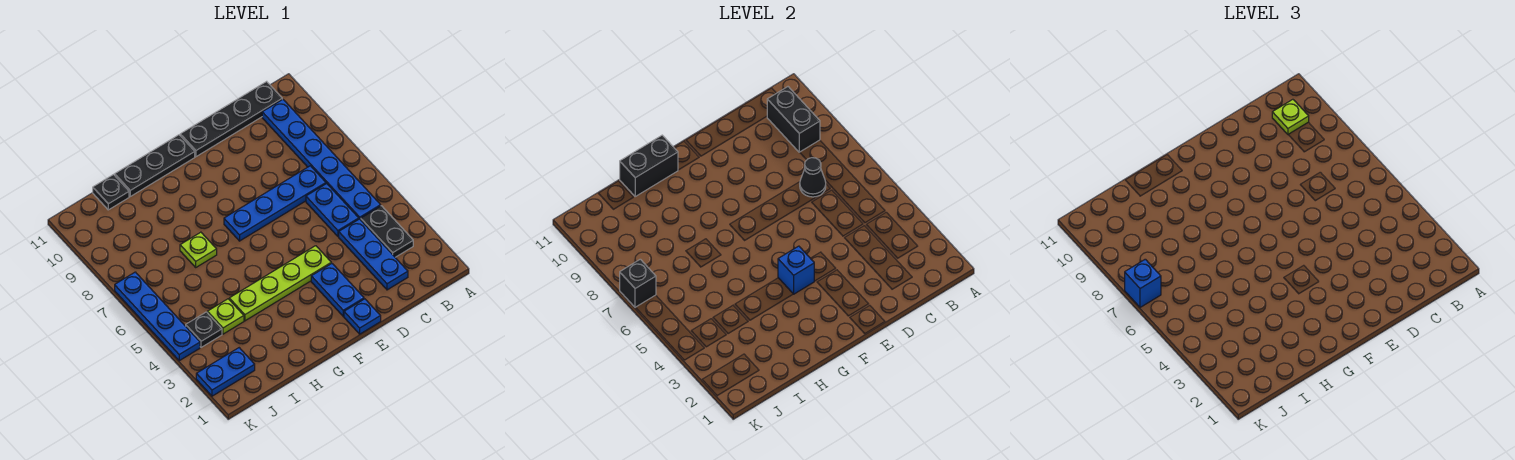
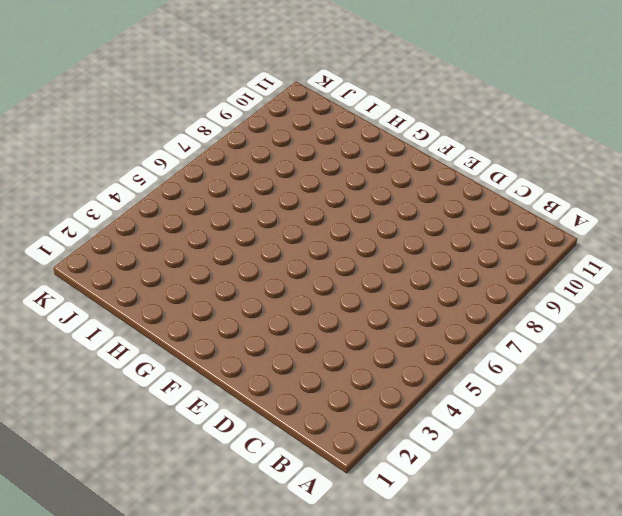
none -> black 1x2 plate [361,206,413,257]
none -> blue 1x6 plate [262,99,381,220]
none -> black 1x4 plate [180,81,282,157]

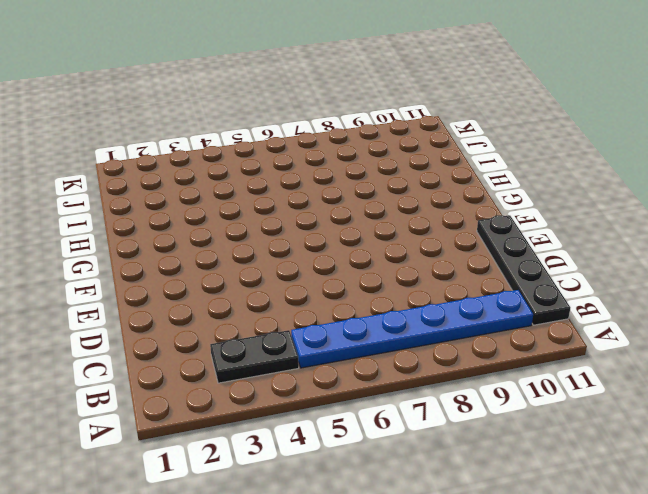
none -> blue 1x3 plate [339,219,408,290]
none -> blue 1x2 plate [306,184,359,237]
none -> blue 1x4 plate [224,166,326,241]

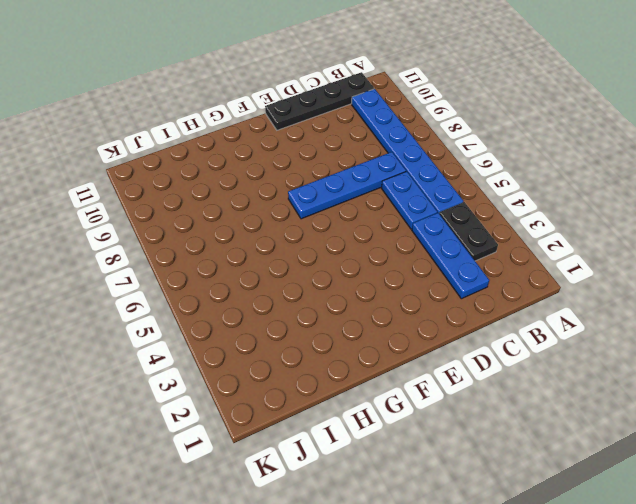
none -> blue 1x1 plate [344,299,381,334]
none -> blue 1x2 plate [311,263,364,316]
none -> lime 1x4 plate [229,246,331,321]

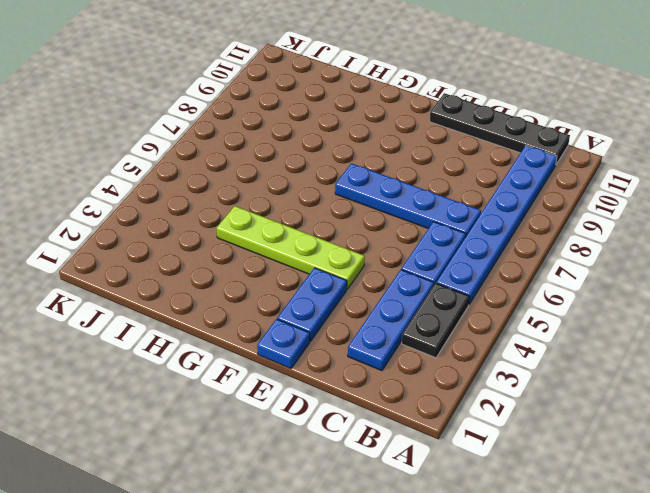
none -> black 1x3 plate [115,135,195,196]
none -> lime 1x1 plate [180,232,217,267]
none -> lime 1x1 plate [207,299,244,334]

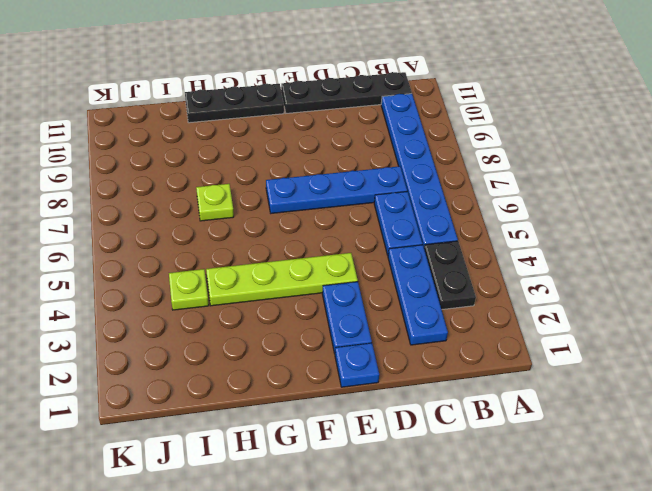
none -> black 1x1 plate [93,175,129,210]
none -> blue 1x2 plate [196,348,255,396]
none -> black 1x1 plate [186,312,222,347]

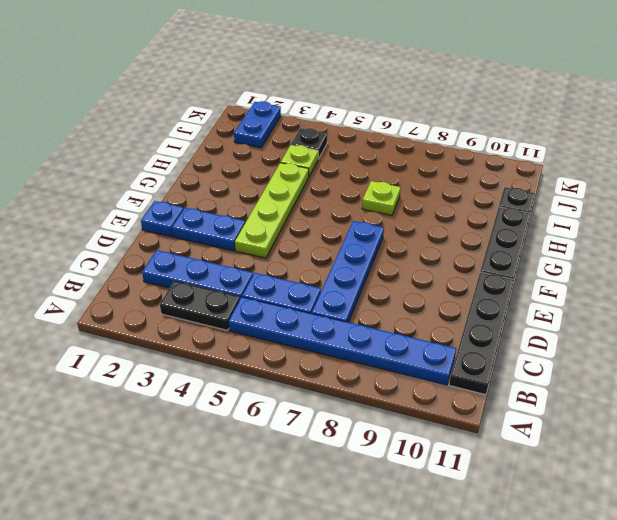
none -> blue 1x4 plate [115,272,200,361]
none -> black 1x2 brick [767,87,820,152]
none -> black 1x1 cone [800,158,826,197]

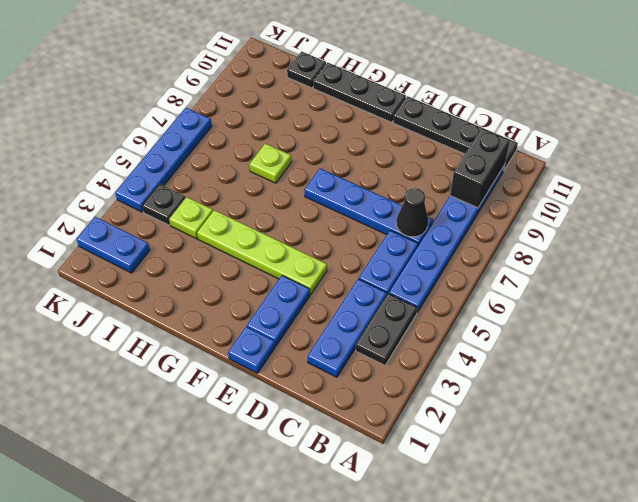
none -> blue 1x1 brick [778,246,814,294]
none -> black 1x2 brick [620,135,678,196]
none -> black 1x1 brick [620,259,656,308]

